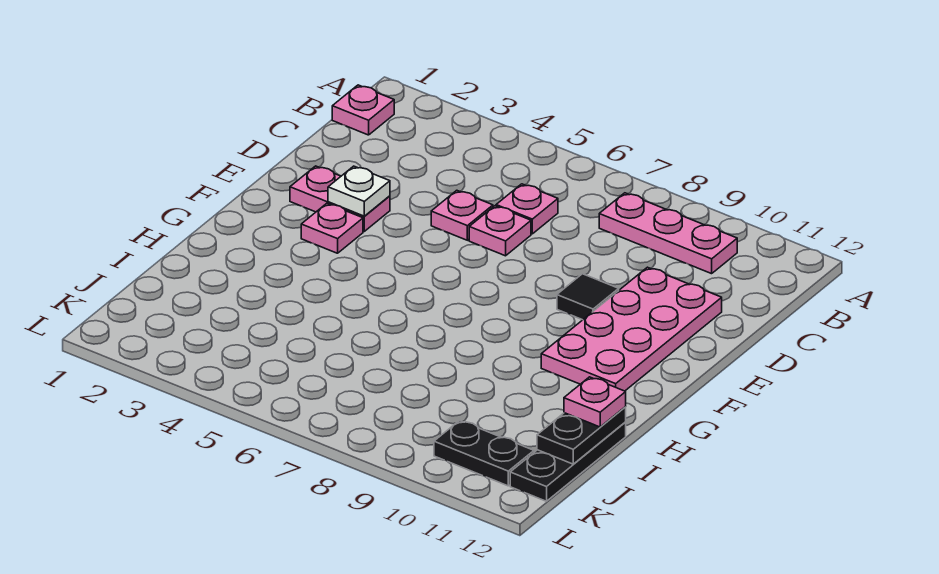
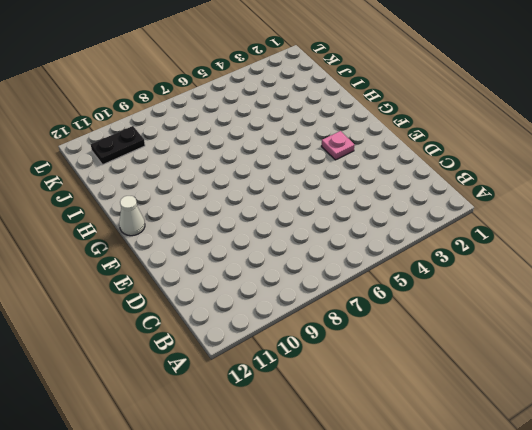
white 1x1 cone [119,196,145,236] -> none
none -> pink 1x1 plate [332,85,394,135]
none -> pink 1x3 plate [599,193,737,274]
none -> pink 1x1 plate [496,184,558,234]

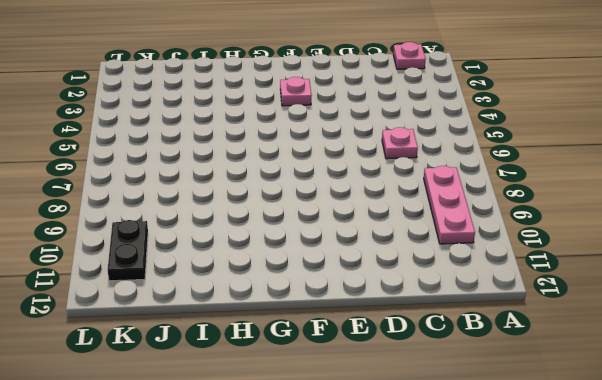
none -> pink 1x1 plate [431,190,493,240]
none -> pink 1x1 plate [469,206,531,256]
none -> pink 2x4 plate [541,267,722,391]

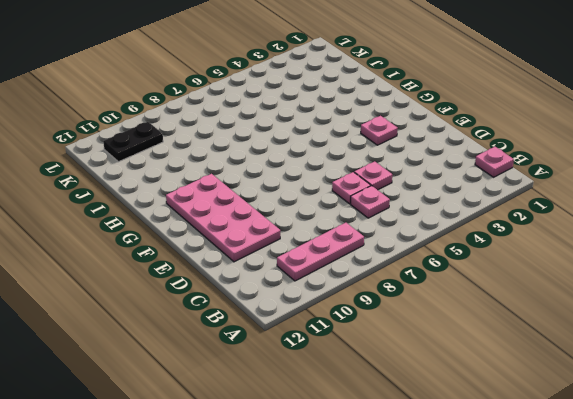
none -> pink 1x2 plate [290,166,390,231]
none -> black 1x1 tile [557,274,619,320]
none -> black 1x3 plate [510,422,626,501]

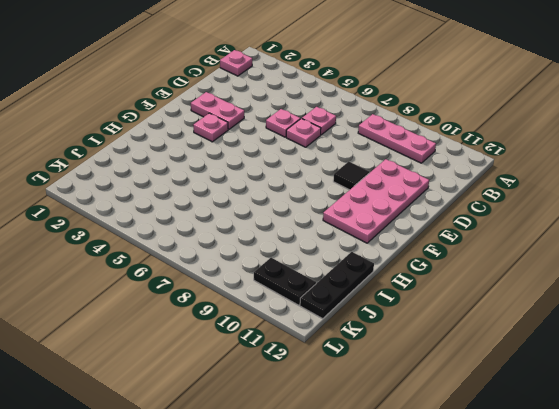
none -> white 1x1 plate [328,166,390,216]
none -> black 1x2 plate [537,407,626,464]
none -> pink 1x1 plate [564,377,626,427]

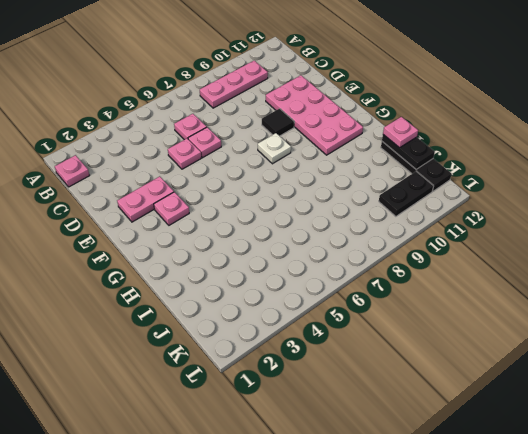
white 1x1 plate [258,133,291,164] -> white 1x1 plate moved to [328,166,390,216]

